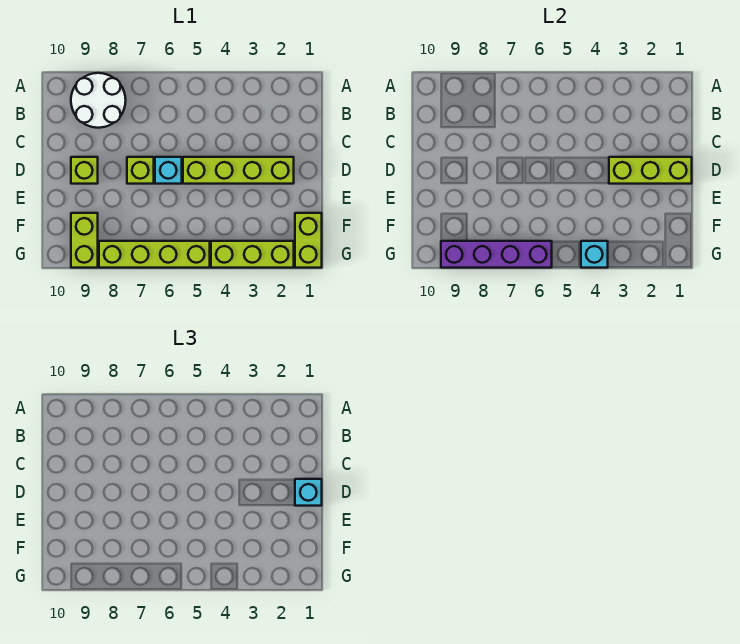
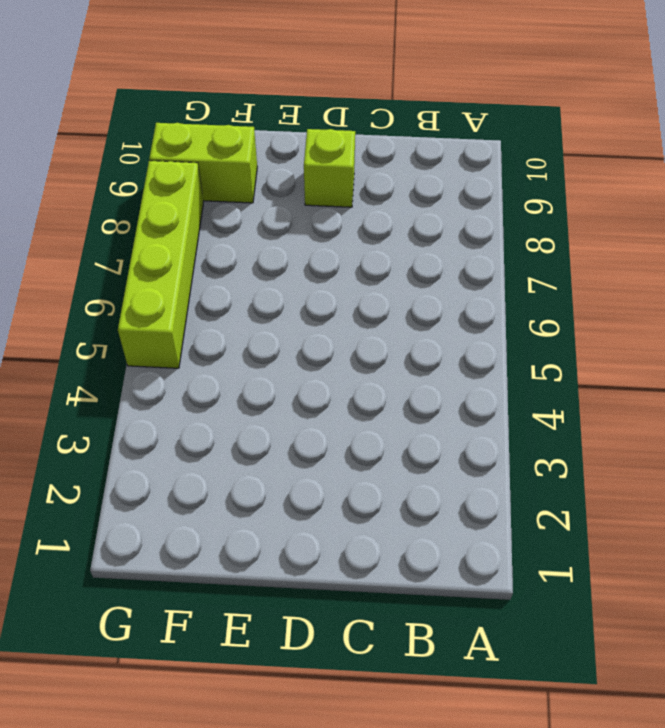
none -> white 2x2 round brick [71,73,126,128]
none -> lime 1x4 brick [183,157,294,184]
none -> cyan 1x1 brick [155,157,182,184]

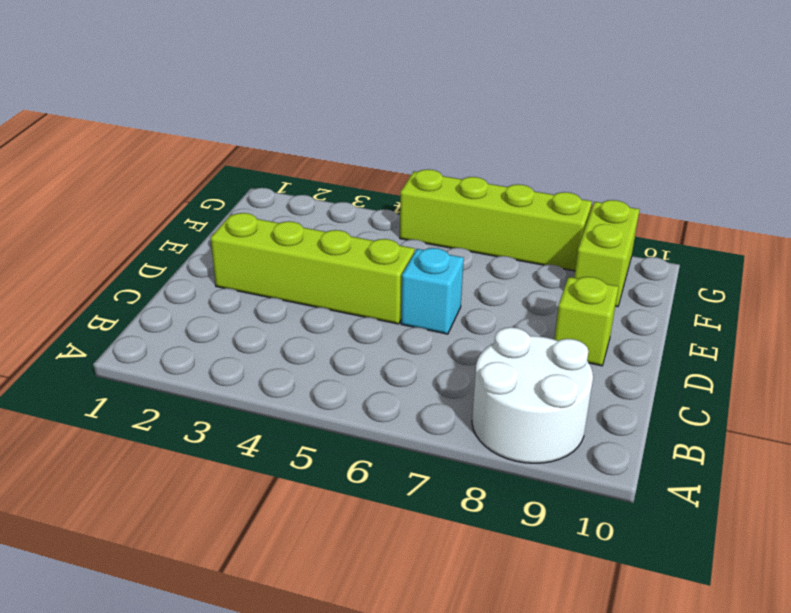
none -> lime 1x1 brick [127,157,154,184]
none -> lime 1x2 brick [295,213,322,268]
none -> lime 1x3 brick [211,241,294,268]

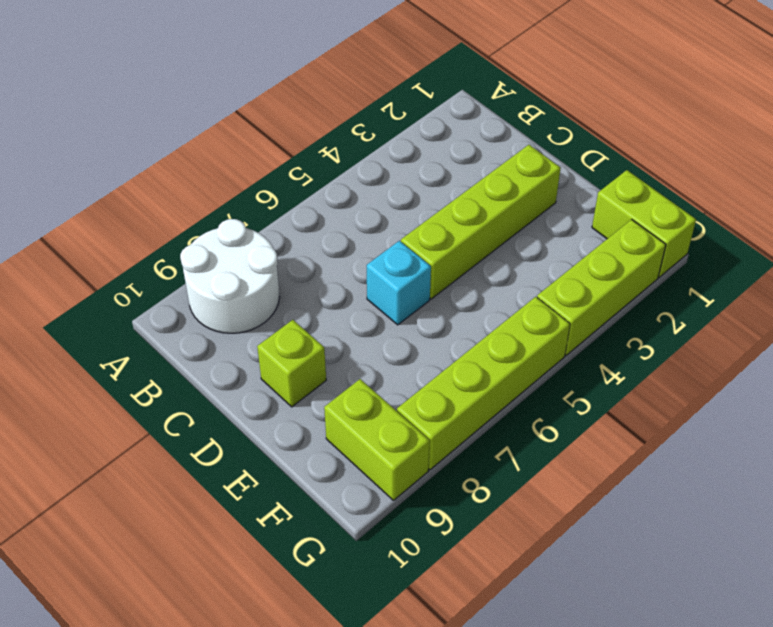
none -> lime 1x1 brick [127,157,154,184]
none -> lime 1x3 brick [609,157,692,184]
none -> cyan 1x1 brick [581,241,608,268]

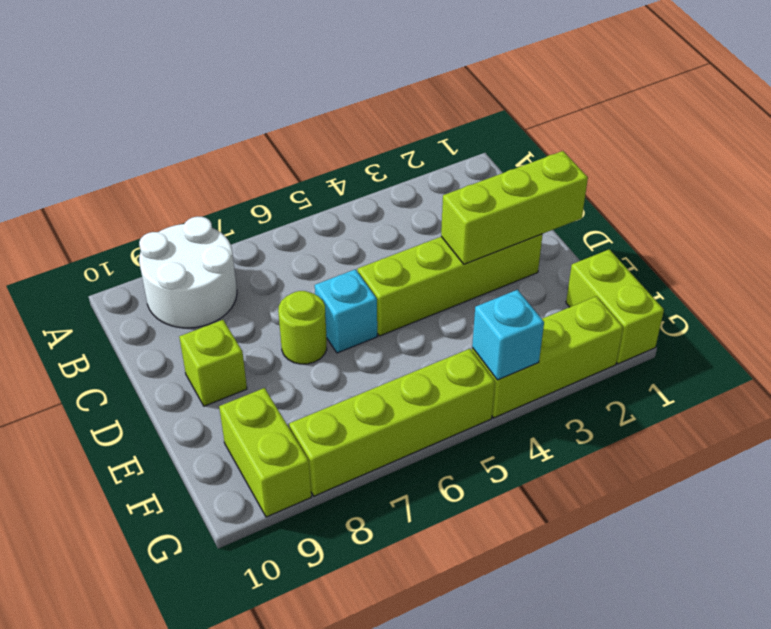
lime 1x1 round brick [278,291,327,364] -> lime 1x1 brick [127,157,154,184]
none -> purple 1x4 brick [441,241,552,268]
none -> cyan 1x1 brick [295,479,322,506]

